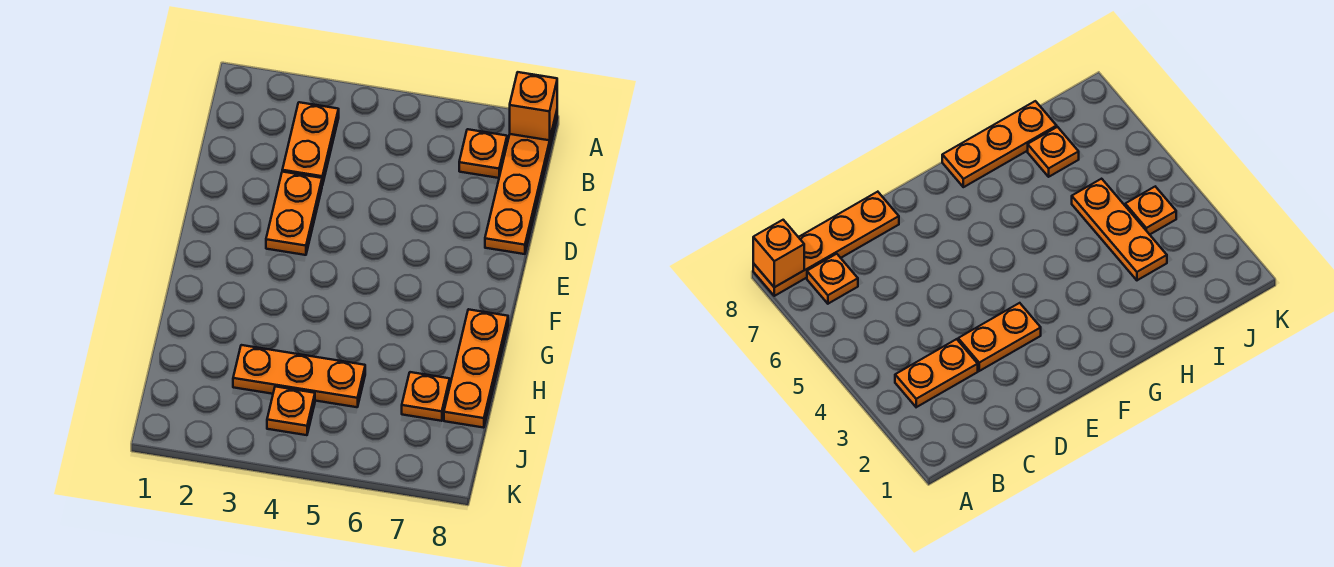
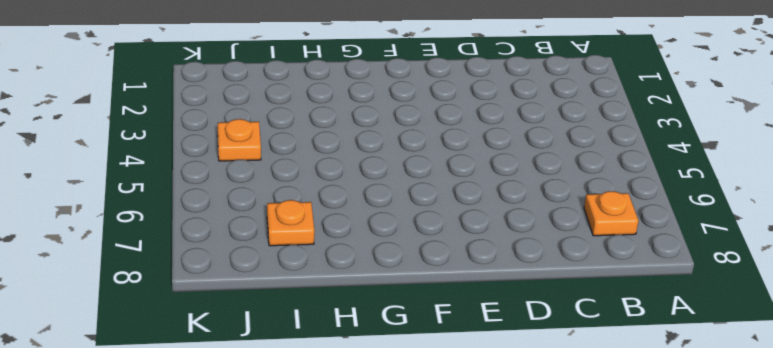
none -> orange 1x4 plate [485,112,557,254]
none -> orange 1x2 plate [282,102,339,185]

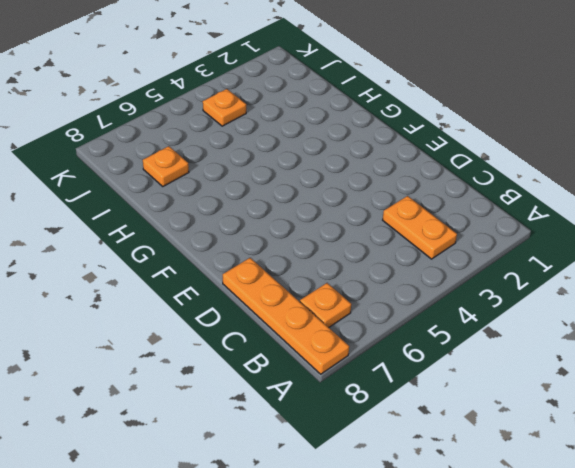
none -> orange 1x2 plate [266,172,322,255]
none -> orange 1x3 plate [444,309,508,428]

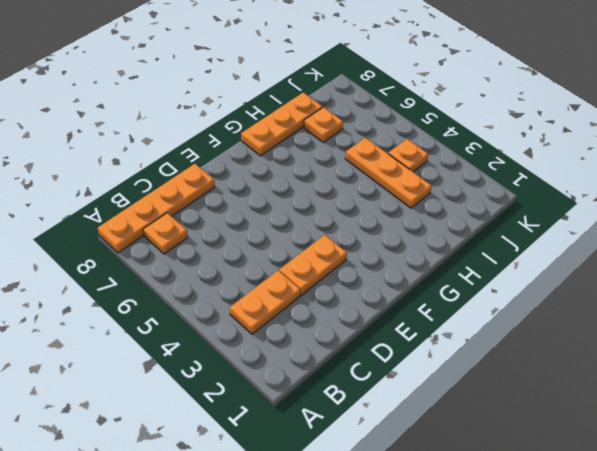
none -> orange 1x1 brick [510,72,557,140]

